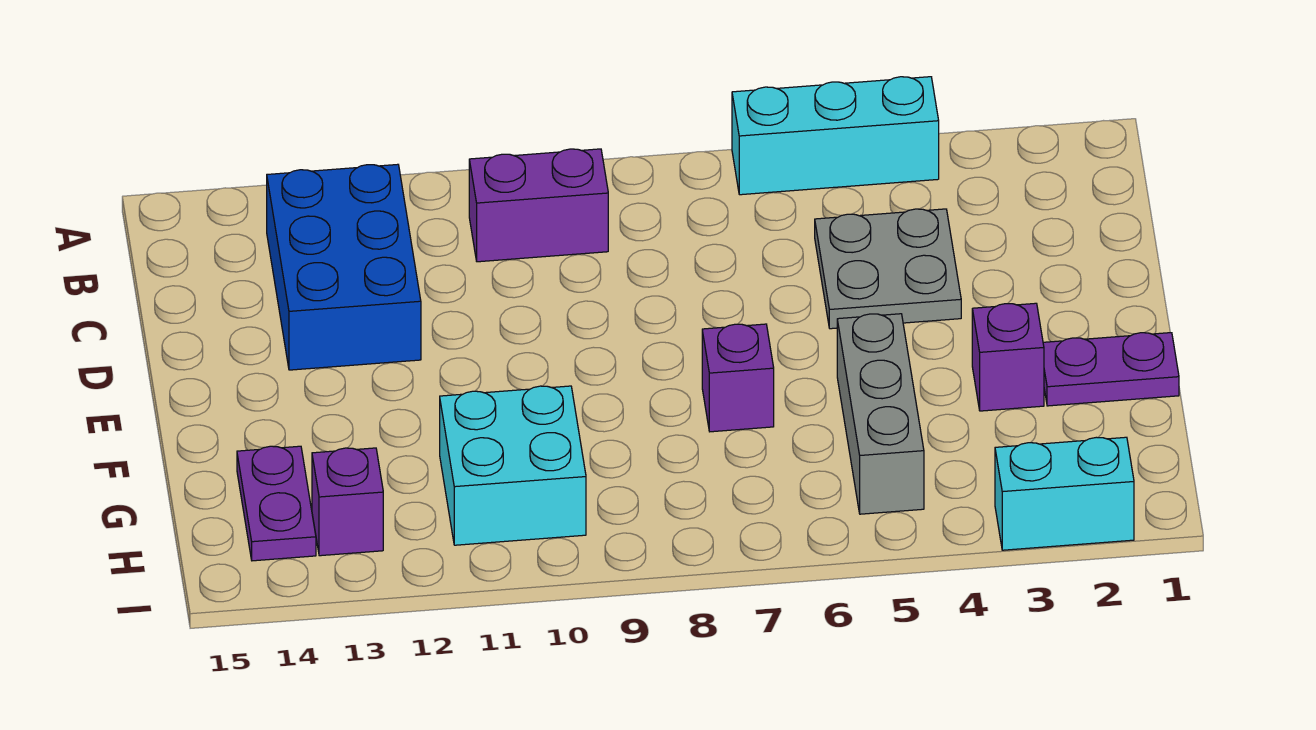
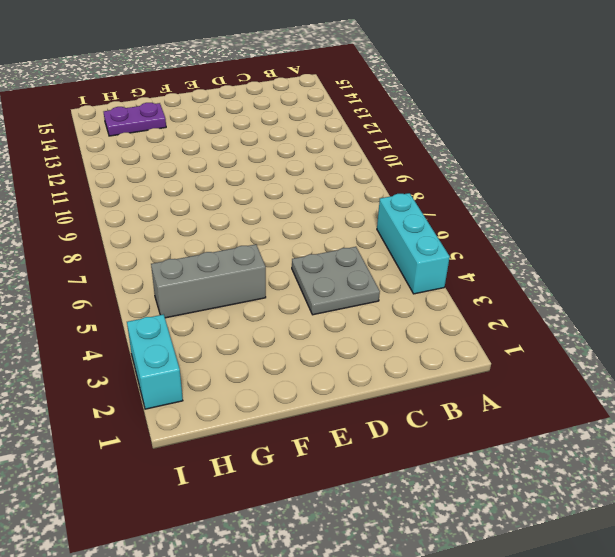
none -> purple 1x2 brick [469,149,608,262]
none -> blue 2x3 brick [267,164,421,370]
none -> purple 1x2 plate [1043,333,1179,406]

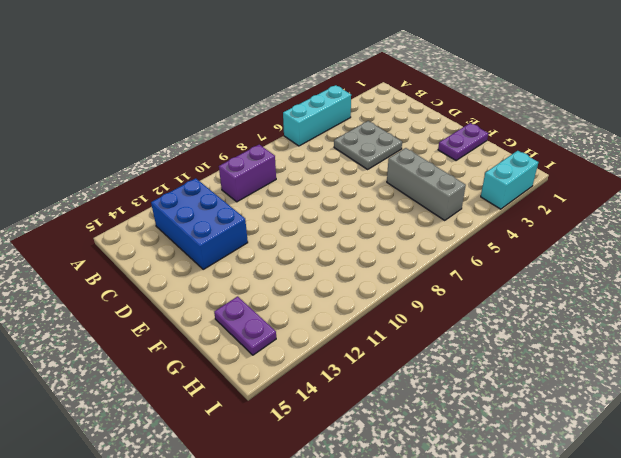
none -> purple 1x1 brick [972,303,1044,411]
none -> purple 1x1 brick [702,324,774,432]
none -> cyan 2x2 brick [440,386,586,545]

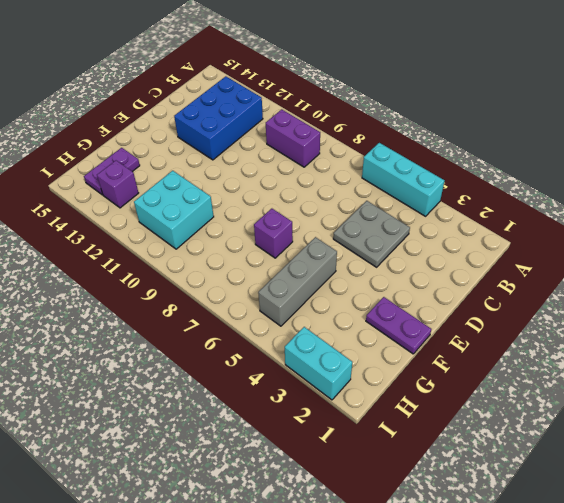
none -> purple 1x1 brick [972,303,1044,411]

